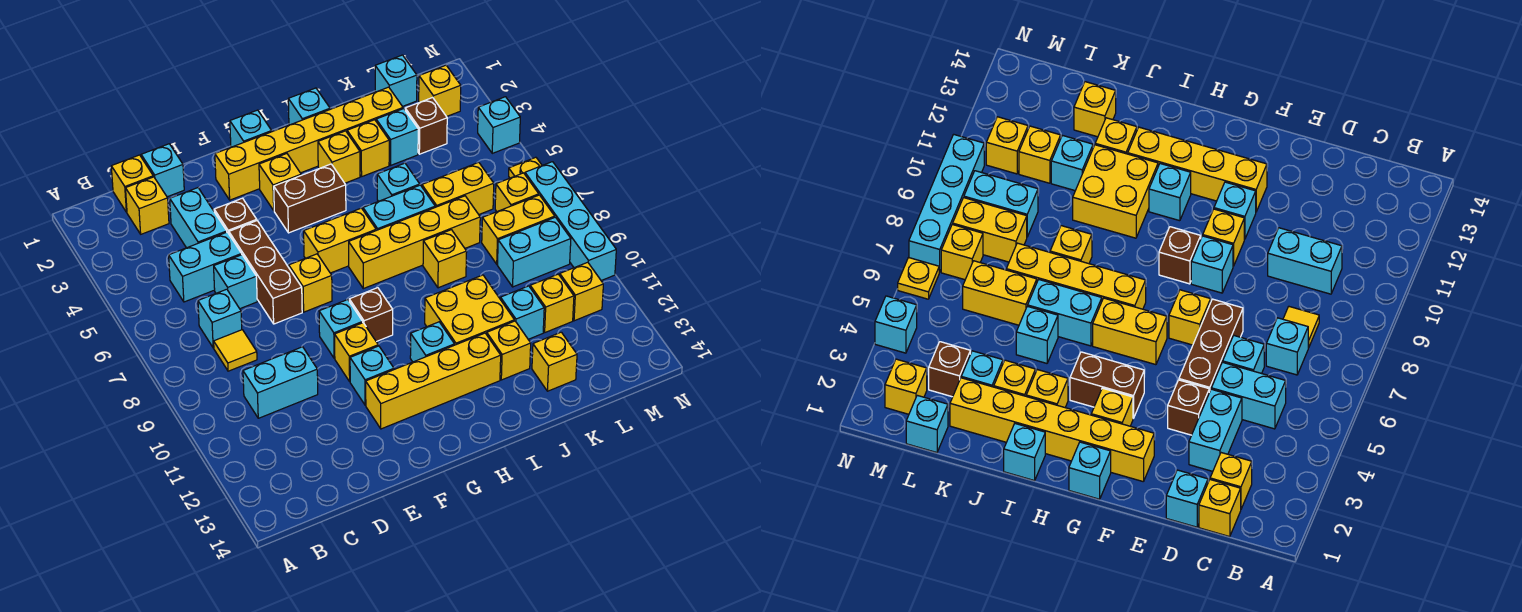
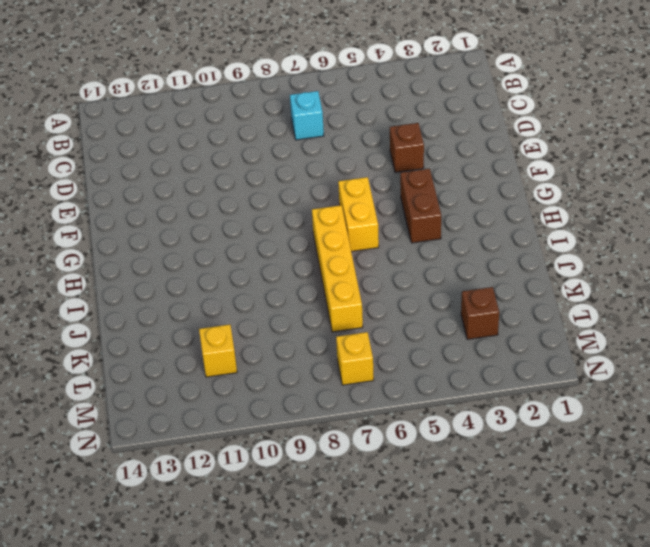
none -> yellow 1x1 brick [111,155,153,212]
none -> yellow 1x1 brick [126,177,169,234]
none -> cyan 1x2 brick [169,232,242,302]
none -> yellow 1x1 tile [214,330,257,371]

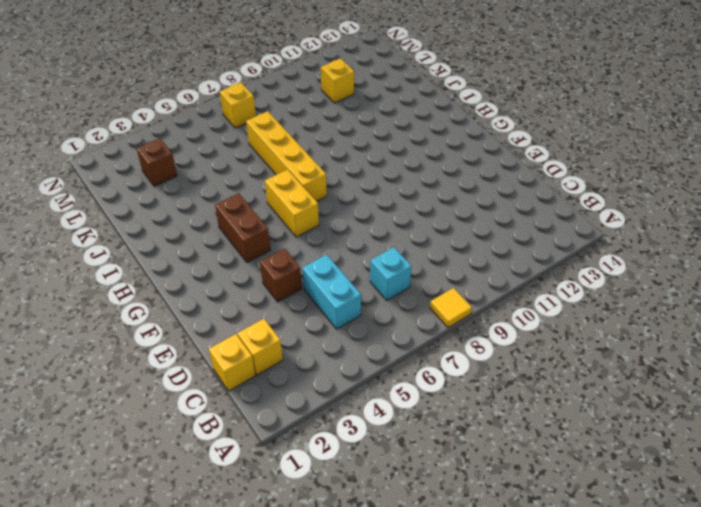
yellow 1x1 tile [430,288,472,328] -> yellow 1x1 tile moved to [214,330,257,371]
none -> cyan 1x2 brick [243,347,318,418]
none -> cyan 1x1 brick [141,144,184,197]
none -> cyan 1x2 brick [170,188,227,248]
none -> cyan 1x1 brick [214,255,257,309]

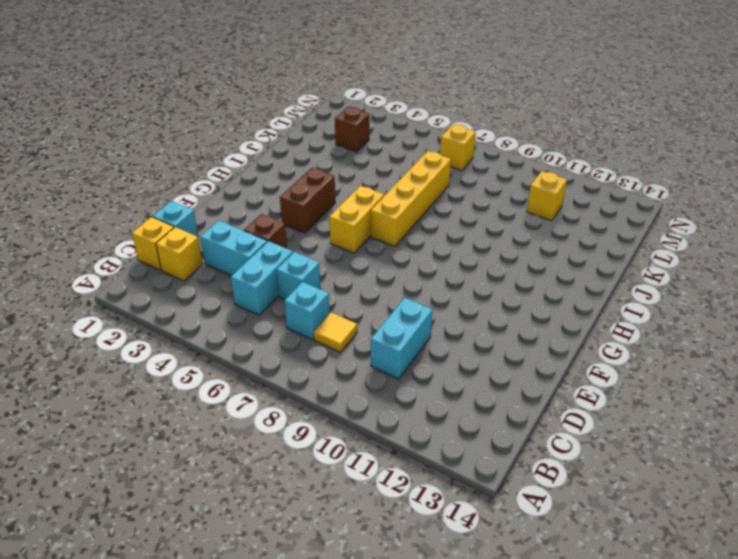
none -> brown 1x3 brick [229,221,302,324]
none -> yellow 1x6 brick [215,87,403,200]
none -> yellow 1x1 brick [289,254,332,312]
none -> cyan 1x1 brick [319,300,363,358]

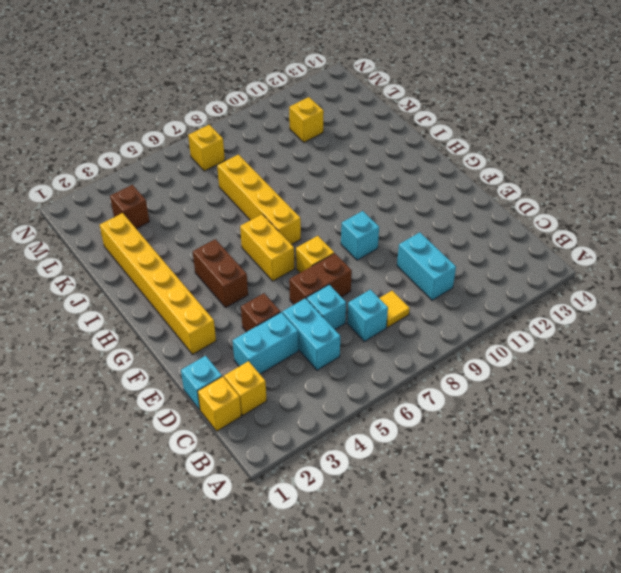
brown 1x2 brick [289,253,352,304] -> brown 1x3 brick [229,221,302,324]
none -> yellow 1x1 brick [335,323,378,381]
none -> cyan 1x1 brick [350,346,394,405]
none -> yellow 1x4 brick [366,333,501,429]
none -> cyan 1x1 brick [230,110,272,147]

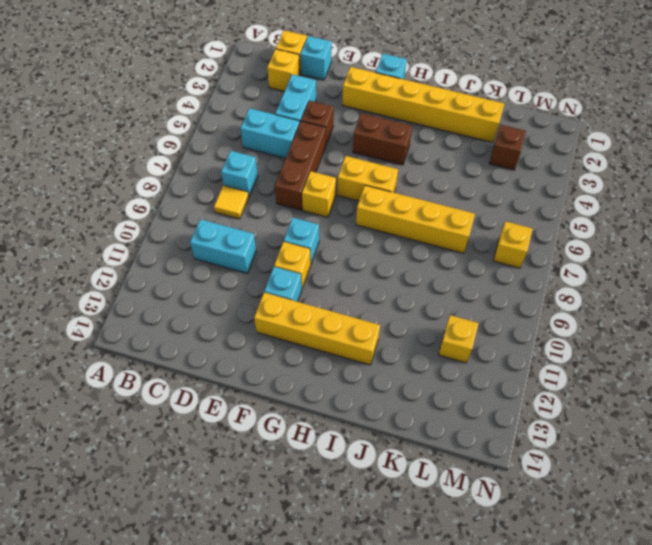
none -> cyan 1x1 brick [214,255,257,309]
none -> yellow 1x1 brick [259,154,301,210]
none -> brown 1x1 brick [349,288,393,342]
none -> cyan 1x1 brick [410,322,454,362]

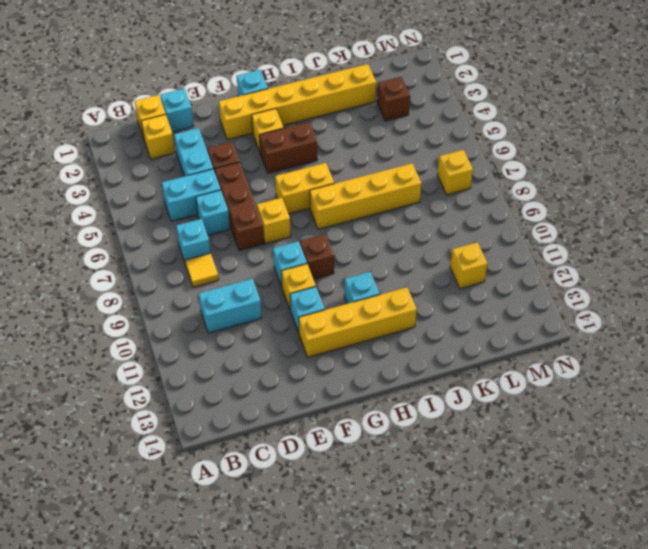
none -> cyan 1x1 brick [288,88,330,125]
none -> yellow 1x1 brick [318,131,360,183]
none -> cyan 1x2 brick [363,185,435,231]
none -> yellow 2x2 brick [425,275,514,345]

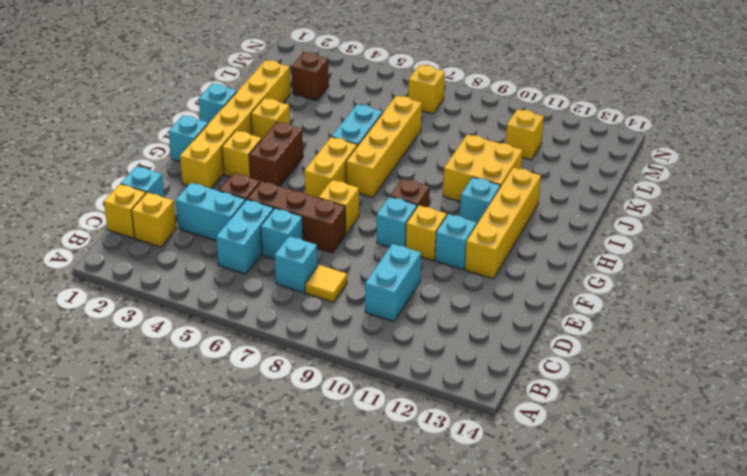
none -> yellow 1x1 brick [347,120,389,176]
none -> cyan 1x1 brick [377,163,420,201]
none -> yellow 1x1 brick [423,230,467,288]
none -> yellow 1x1 brick [487,321,531,380]

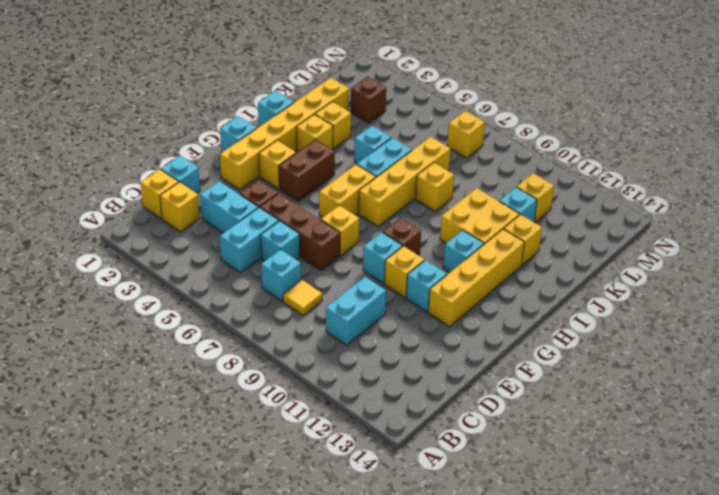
none -> cyan 1x1 brick [376,109,418,165]
none -> yellow 1x2 brick [422,162,494,214]
none -> yellow 1x1 brick [532,332,577,391]
none -> cyan 1x1 brick [375,55,417,106]

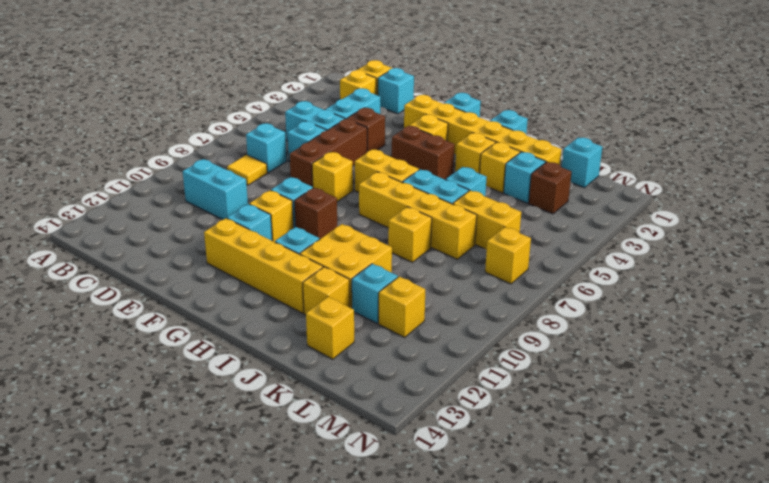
none -> yellow 1x2 brick [482,195,555,264]
none -> cyan 1x2 brick [497,217,571,287]
none -> yellow 1x1 brick [419,65,461,117]
none -> yellow 1x1 brick [560,262,603,321]

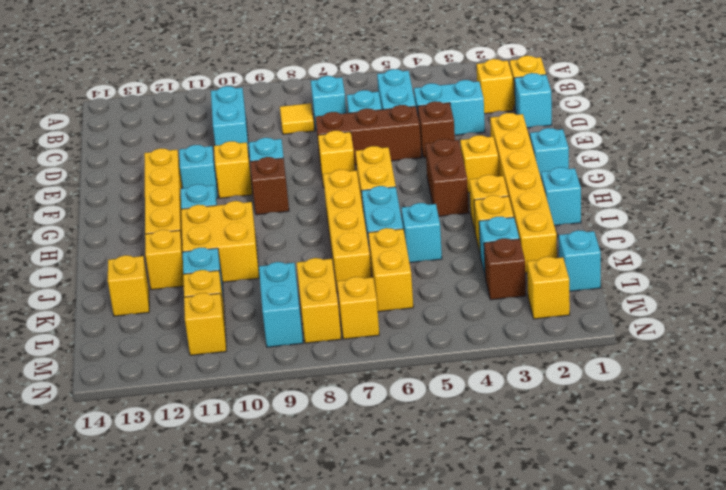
none -> yellow 1x1 brick [423,230,467,288]
none -> cyan 1x1 brick [478,97,520,153]
none -> yellow 1x1 plate [509,157,542,178]
none -> cyan 1x4 brick [525,162,616,281]

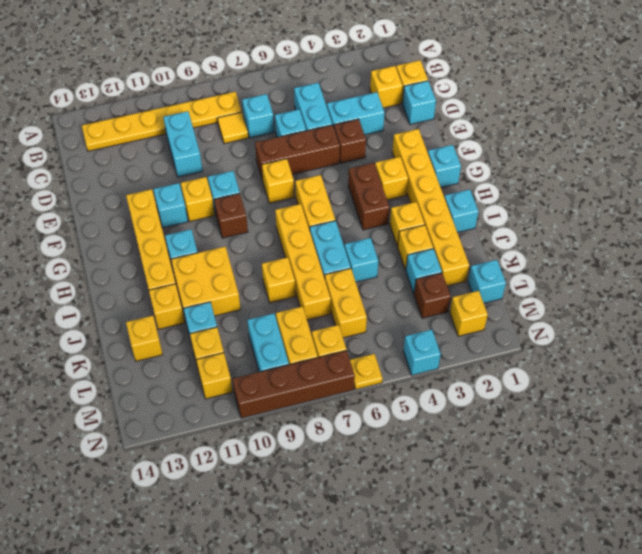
yellow 1x6 plate [82,92,242,151] -> none
brown 1x4 brick [233,350,355,418] -> cyan 1x4 brick [525,162,616,281]

